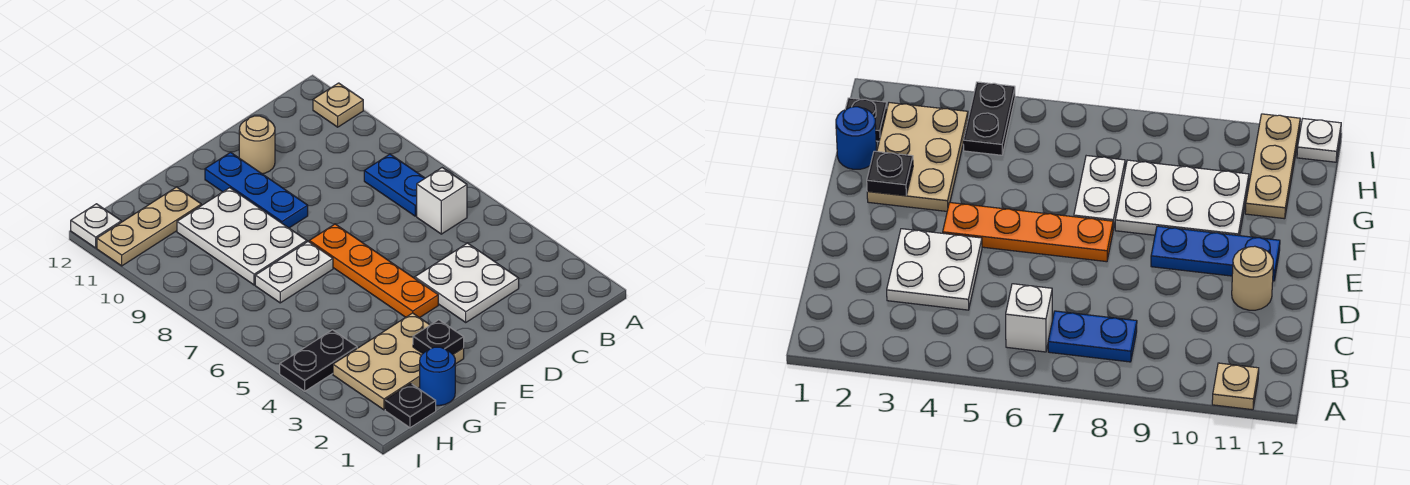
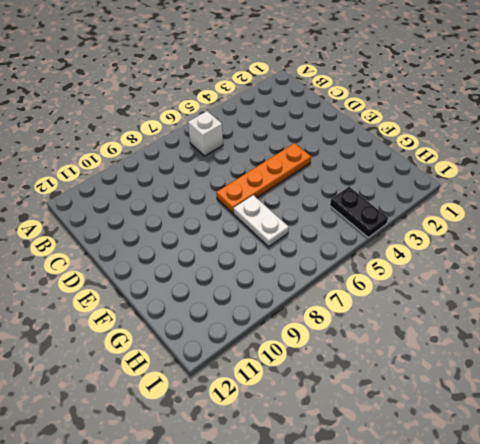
none -> tan 1x1 plate [313,83,363,127]
none -> blue 1x2 plate [364,154,425,216]
none -> white 2x2 plate [415,243,519,322]

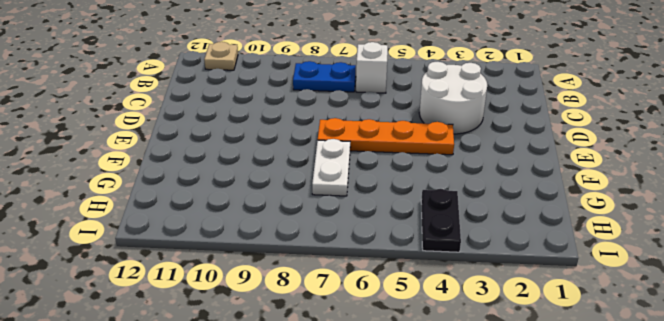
white 2x2 round brick [419,62,487,134] -> white 2x2 plate [415,243,519,322]
none -> tan 1x1 round brick [239,116,275,174]
none -> blue 1x3 plate [205,152,308,228]
none -> tan 2x3 plate [333,313,464,410]

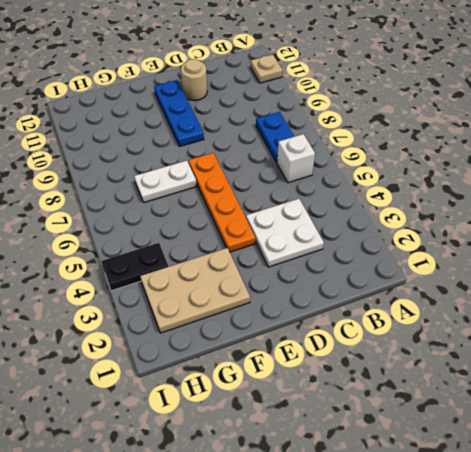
none -> white 2x3 plate [177,188,307,285]
none -> blue 1x1 round brick [420,347,455,406]
none -> tan 1x3 plate [97,187,201,266]

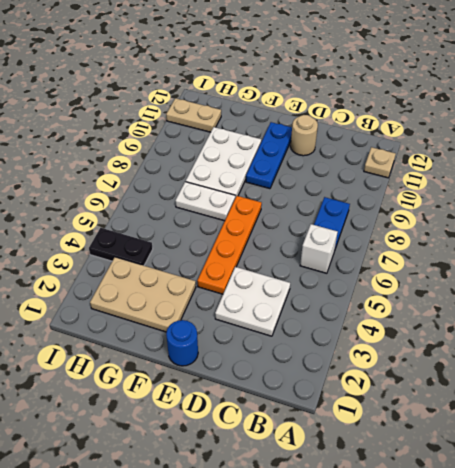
blue 1x1 round brick [166,320,198,366] -> blue 1x1 round brick moved to [420,347,455,406]
tan 1x2 plate [166,98,221,132] -> tan 1x3 plate [97,187,201,266]
none -> black 1x1 plate [385,384,436,428]
none -> white 1x1 plate [71,204,121,248]
none -> black 1x1 plate [413,320,464,354]

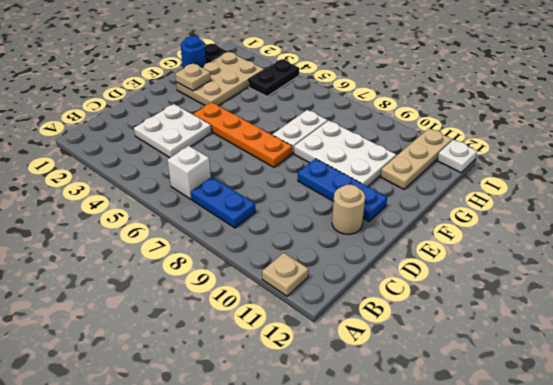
tan 1x1 plate [175,63,211,91] -> black 1x1 plate [413,320,464,354]

